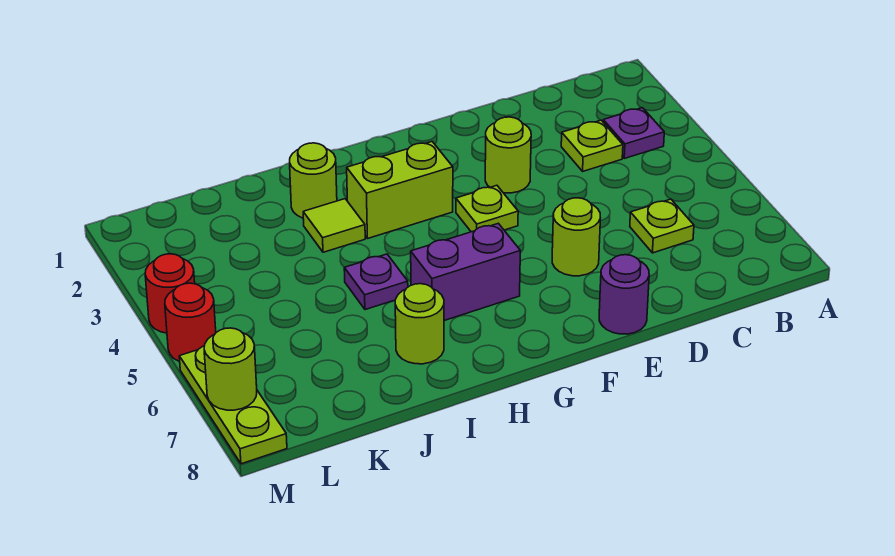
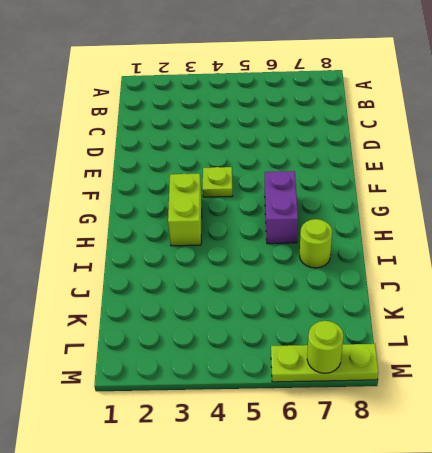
none -> purple 1x1 plate [603,108,664,158]
none -> lime 1x1 plate [561,120,623,171]
none -> lime 1x1 plate [630,199,694,253]

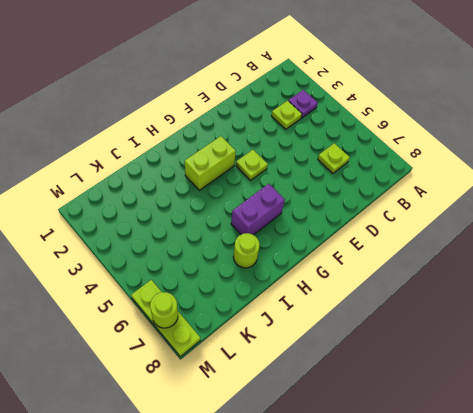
none -> lime 1x1 round brick [485,117,531,193]
none -> lime 1x1 round brick [552,198,600,276]
none -> purple 1x1 round brick [599,255,649,334]

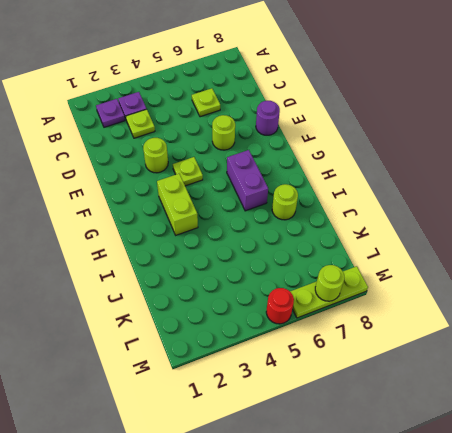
purple 1x1 plate [96,99,125,127] -> purple 1x1 plate moved to [344,254,408,310]
none -> lime 1x1 round brick [290,143,337,218]
none -> lime 1x1 tile [303,199,365,252]
none -> red 1x1 round brick [145,254,195,333]

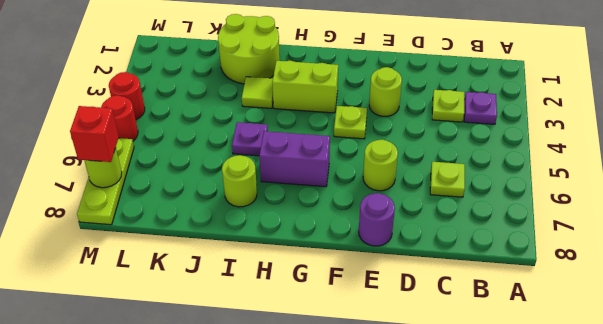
lime 2x2 round brick [218,14,280,84] -> lime 1x1 round brick [290,143,337,218]
red 1x1 brick [70,106,119,162] -> none

